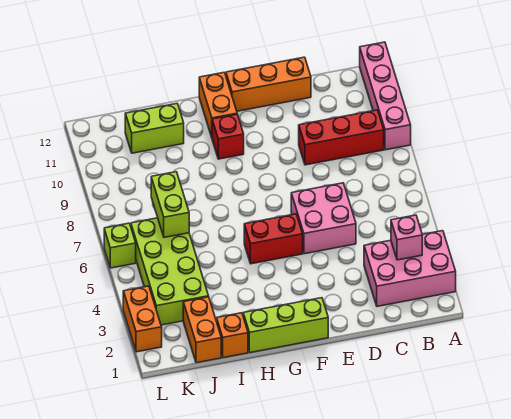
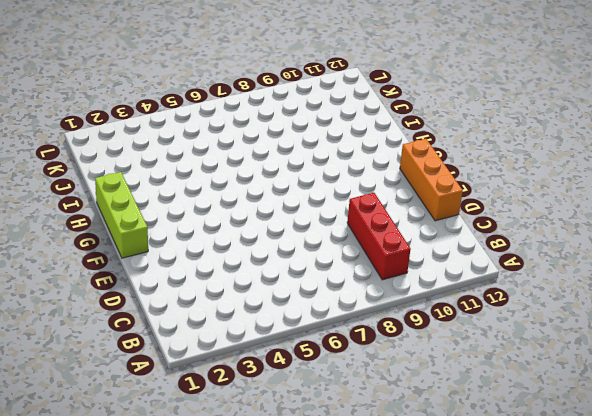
none -> pink 2x3 brick [364,231,456,306]
none -> pink 1x4 brick [360,42,411,150]
none -> pink 2x2 brick [291,183,356,254]

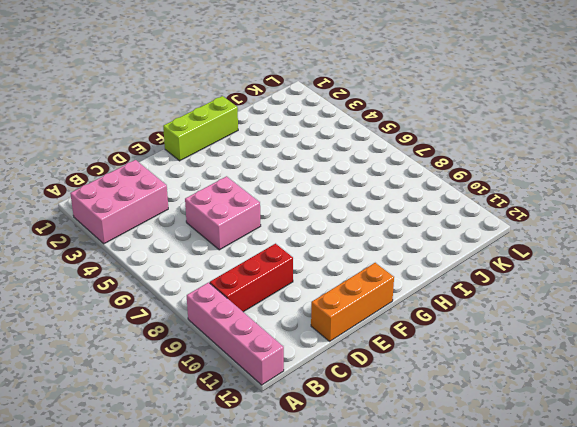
none -> red 1x2 brick [244,214,303,264]
none -> red 1x1 brick [212,114,244,159]
none -> orange 1x2 brick [199,72,237,137]

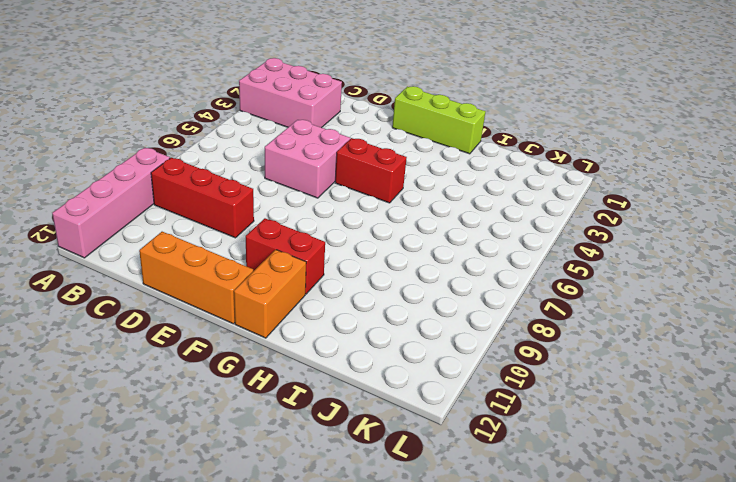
red 1x2 brick [246,218,325,294] -> red 1x1 brick [212,114,244,159]
none -> orange 1x1 brick [217,313,248,358]
none -> lime 1x2 brick [125,104,184,153]
none -> orange 1x2 brick [183,297,221,363]

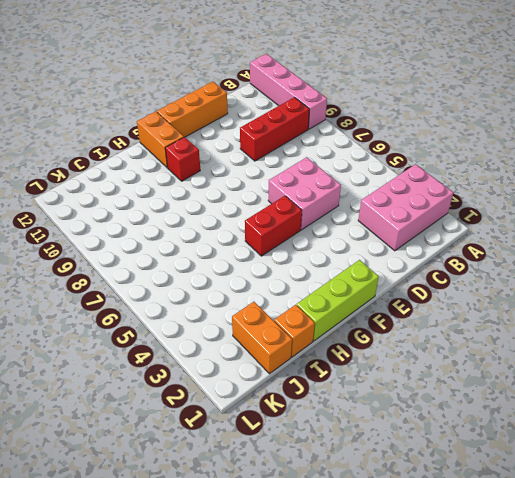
none -> lime 1x2 brick [125,104,184,153]
none -> lime 2x4 brick [131,218,209,325]
none -> orange 1x2 brick [123,286,162,352]

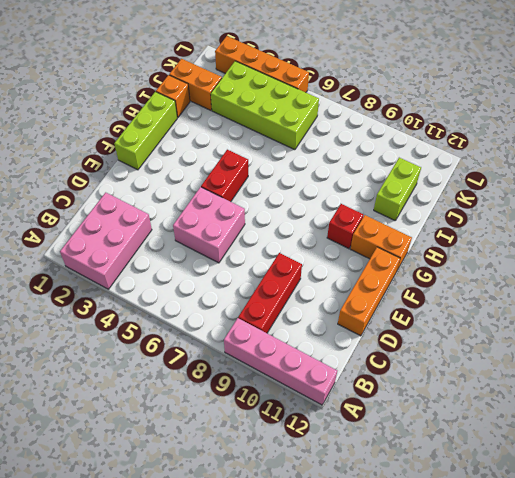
orange 1x4 brick [215,36,309,92] -> orange 1x2 brick [123,286,162,352]
none -> lime 1x1 brick [104,223,136,268]
none -> pink 1x1 brick [391,215,422,260]
none -> lime 1x2 brick [151,172,189,237]

